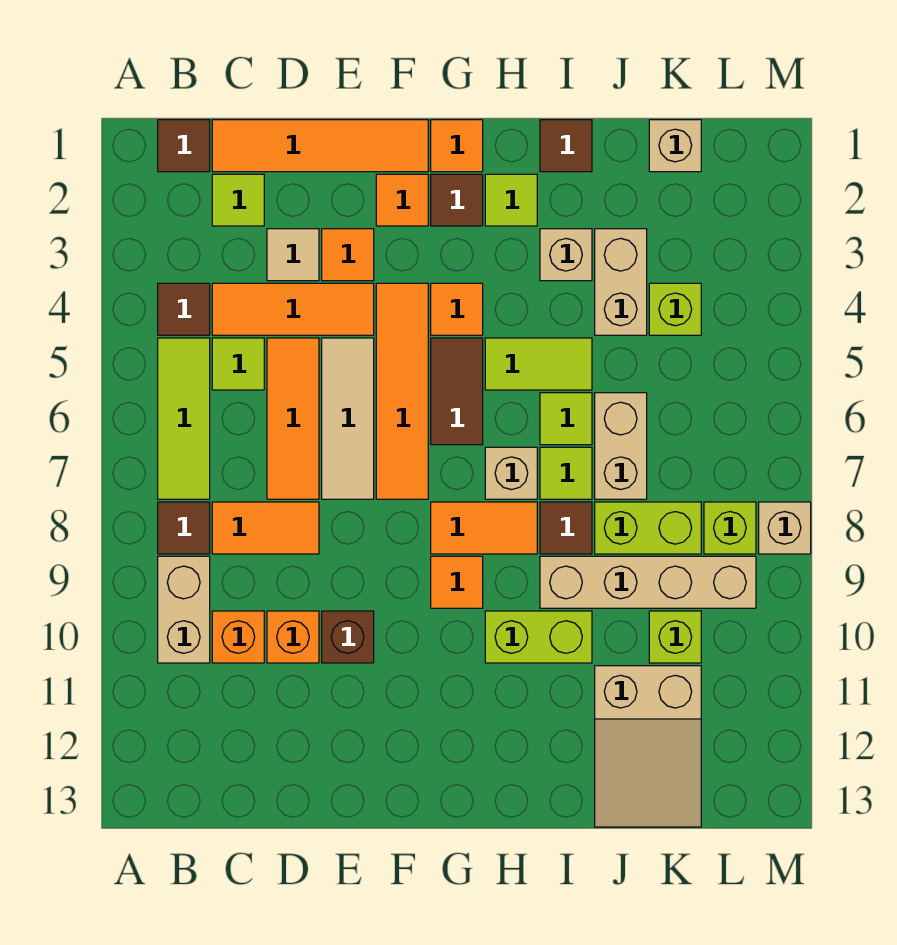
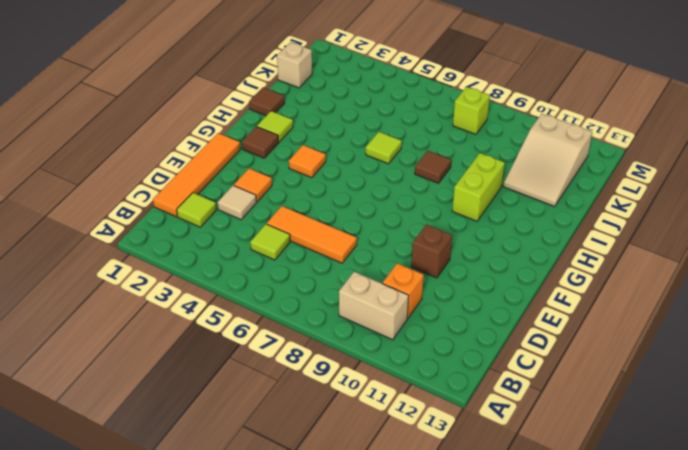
tan 2x3 slope [503,114,592,206] -> tan 2x3 slope turned to [595,666,701,827]
none -> brown 1x1 tile [158,120,210,172]
none -> brown 1x1 tile [158,283,210,335]
none -> lime 1x3 tile [158,338,210,499]
none -> brown 1x1 tile [158,502,210,554]

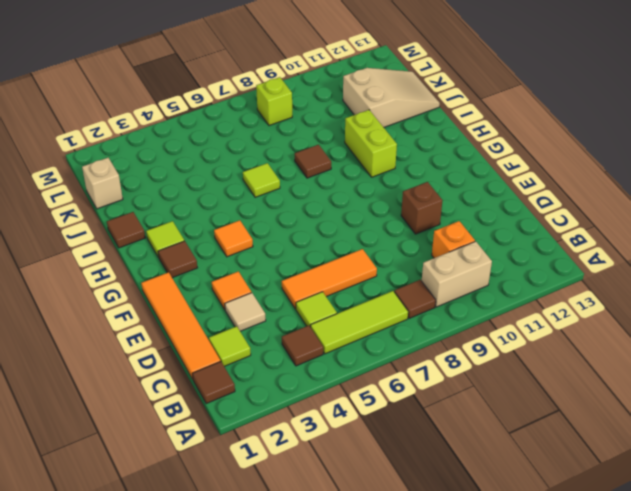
none -> orange 1x3 tile [212,283,374,335]
none -> orange 1x2 tile [212,502,319,554]
none -> orange 1x1 brick [267,611,319,663]
none -> tan 1x3 tile [322,338,374,499]

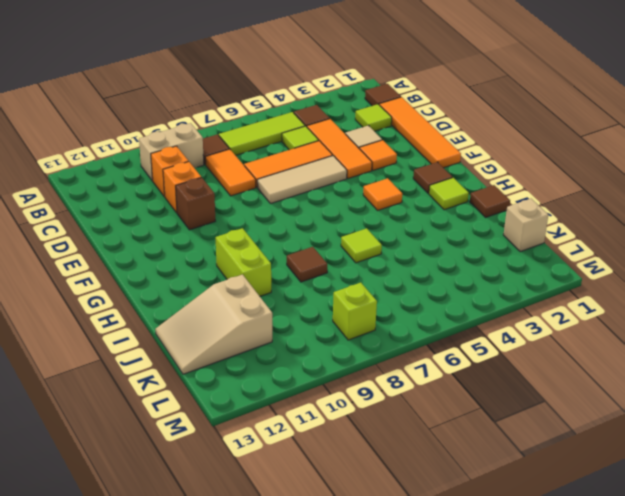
none -> orange 1x1 tile [376,174,428,226]
none -> orange 1x4 tile [376,283,428,499]
none -> orange 1x1 tile [431,120,483,172]
none -> brown 1x2 tile [431,338,483,445]

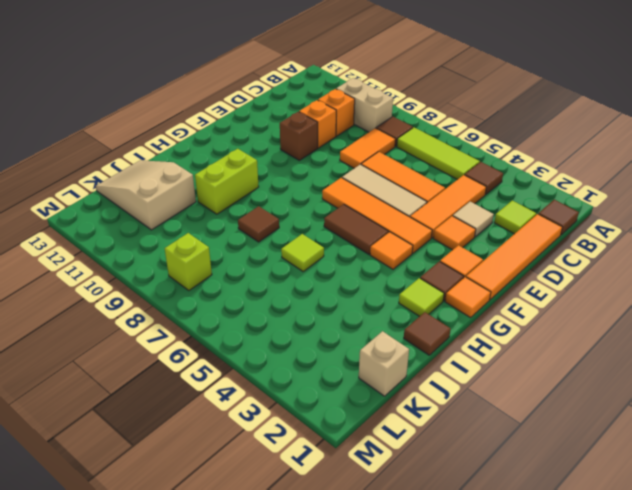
none -> lime 1x1 tile [212,338,264,390]
none -> orange 1x2 tile [431,502,537,554]
none -> orange 1x1 tile [431,556,483,608]
none -> lime 1x2 tile [485,338,592,390]

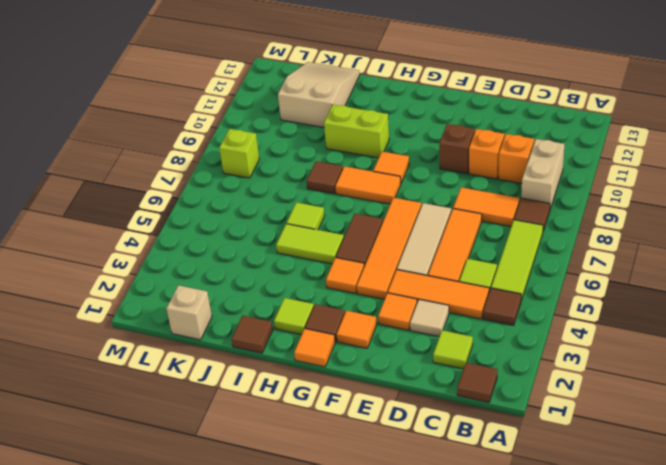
none -> orange 1x4 tile [212,120,428,172]
none -> tan 1x1 brick [485,447,537,499]
none -> tan 1x1 brick [540,229,592,281]
none -> lime 1x1 tile [540,447,592,499]

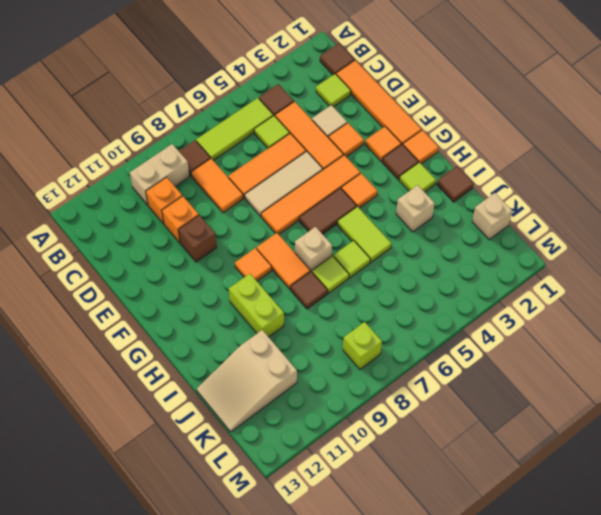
none -> tan 1x4 brick [540,556,756,608]
none -> tan 1x2 brick [595,229,647,335]
none -> tan 1x2 brick [595,393,647,499]
none -> lime 1x2 brick [595,502,701,554]

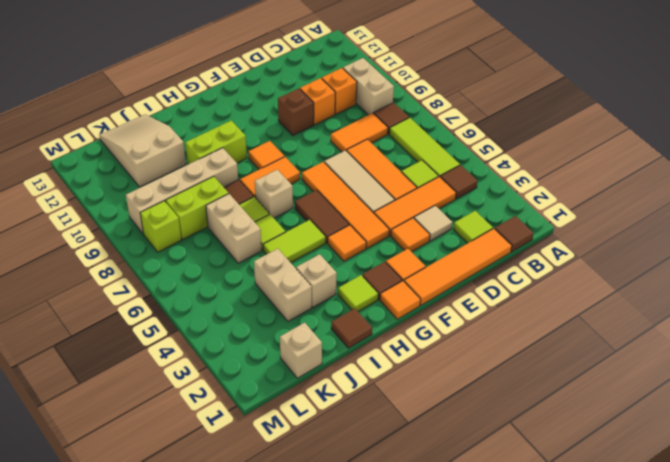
none -> lime 1x1 brick [649,283,701,335]
none -> lime 1x1 brick [649,611,701,663]
none -> tan 1x1 brick [759,502,811,554]

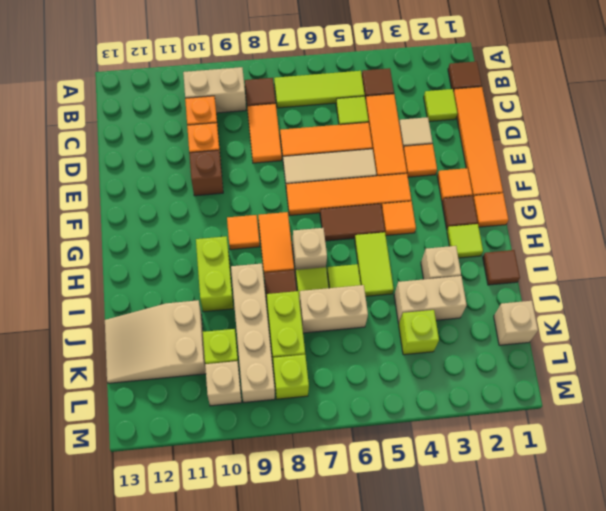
tan 1x1 brick [205,361,242,406] -> tan 1x1 brick moved to [759,502,811,554]

